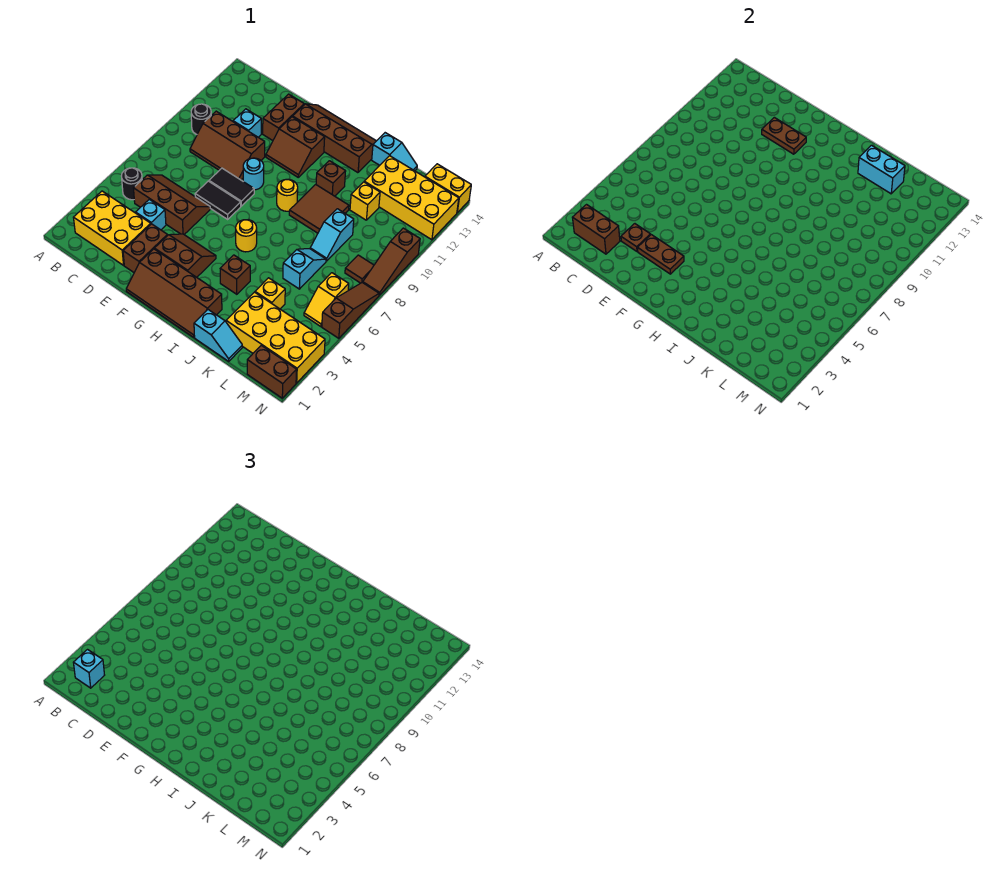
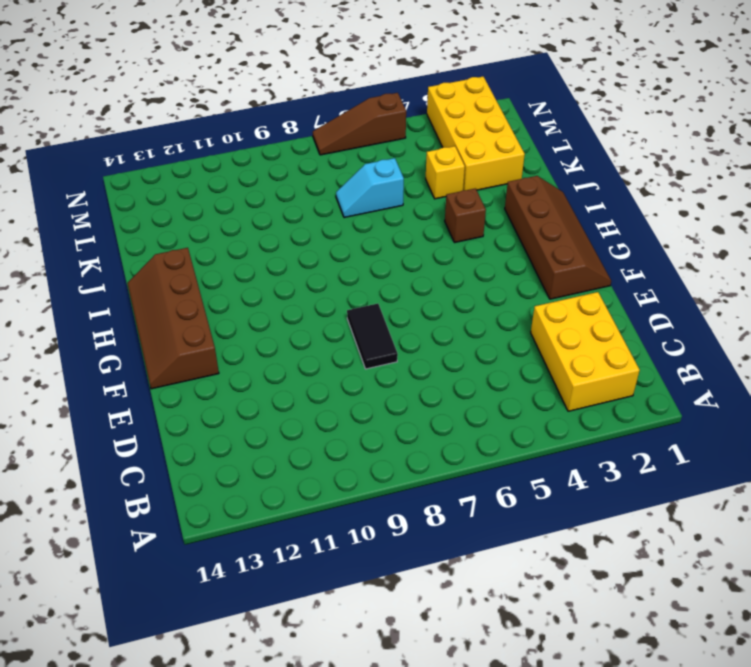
none -> black 1x1 round brick [121,168,142,200]
none -> black 1x1 round brick [191,104,211,134]
none -> brown 2x3 slope [134,175,210,234]
none -> brown 2x3 slope [190,111,265,180]

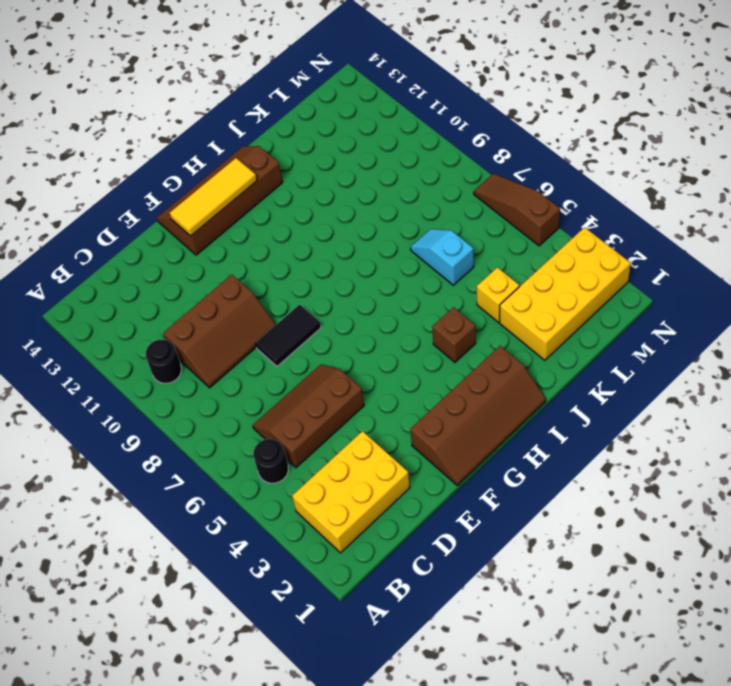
yellow 1x3 tile [170,158,257,236] -> none
none -> cyan 1x1 brick [136,199,166,230]
none -> cyan 1x1 brick [233,109,261,137]
none -> brown 1x2 brick [123,224,168,272]
none -> black 1x2 tile [195,181,241,219]

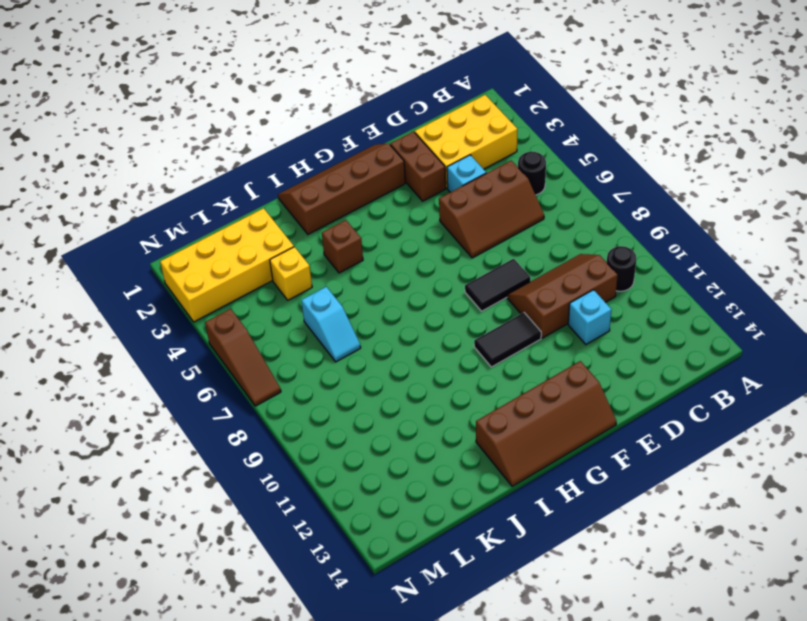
black 1x2 tile [474,313,541,367] -> black 1x2 tile moved to [195,181,241,219]
none -> brown 1x2 brick [263,94,304,141]
none -> brown 2x2 slope [155,234,216,277]
none -> cyan 1x1 round brick [243,158,264,190]
none -> brown 2x2 slope [266,117,325,177]

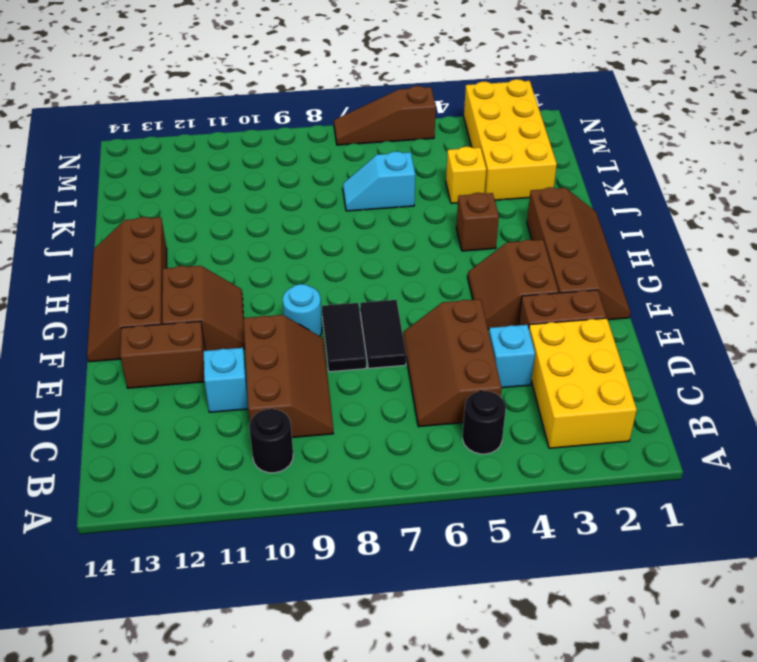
none -> yellow 1x1 round brick [236,220,257,252]
none -> yellow 1x1 round brick [277,179,298,211]
none -> brown 2x2 tile [289,184,349,233]
none -> brown 1x1 brick [316,161,346,196]

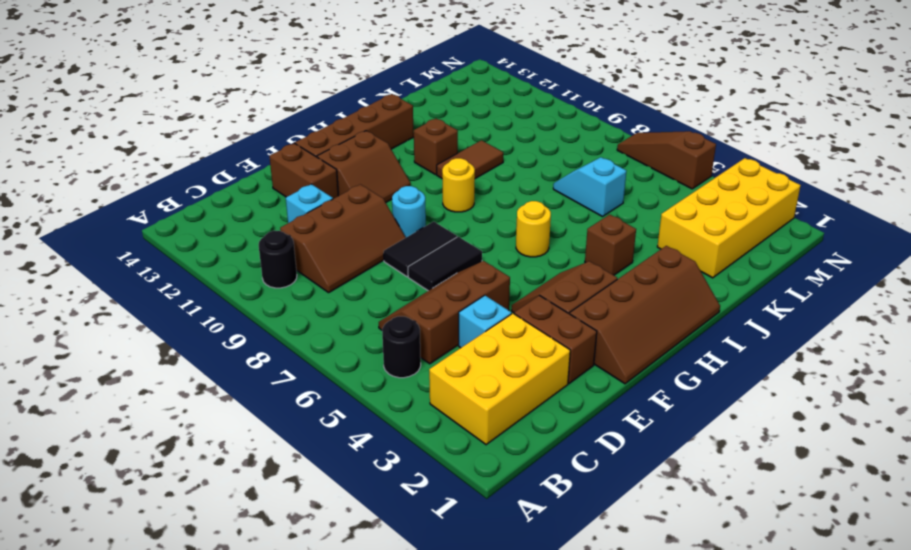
brown 1x2 tile [437,140,503,179] -> brown 2x2 tile [289,184,349,233]
none -> cyan 1x2 slope [194,310,242,361]
none -> cyan 1x2 slope [372,133,417,171]
none -> yellow 1x1 brick [255,278,285,309]
none -> cyan 1x2 slope [310,209,354,261]

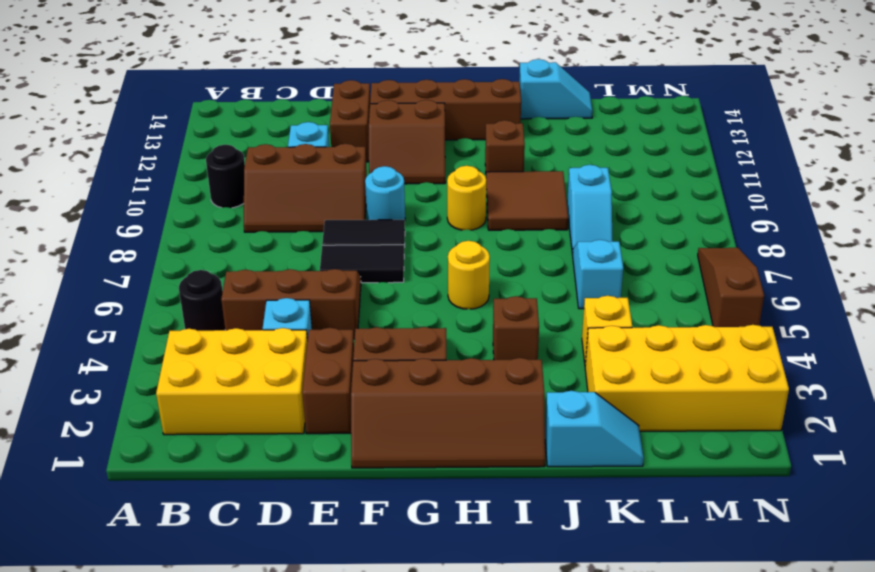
none -> yellow 1x1 brick [350,182,380,220]
none -> yellow 2x4 brick [364,156,459,240]
none -> brown 1x2 brick [247,345,297,398]
none -> yellow 1x2 slope [304,273,349,327]

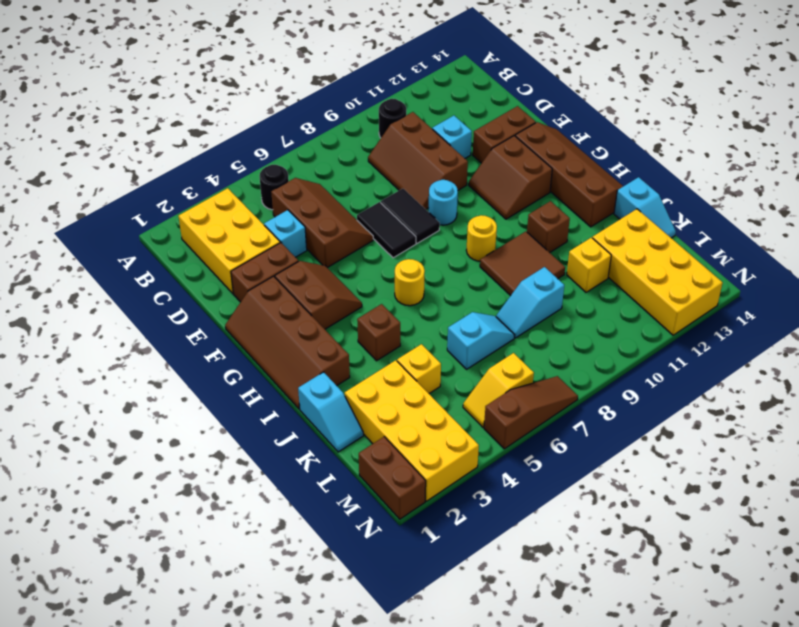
none -> brown 1x1 tile [345,255,374,283]
none -> yellow 1x2 brick [425,164,471,213]
none -> brown 1x3 slope [363,228,420,295]
none -> brown 1x2 brick [572,205,620,254]

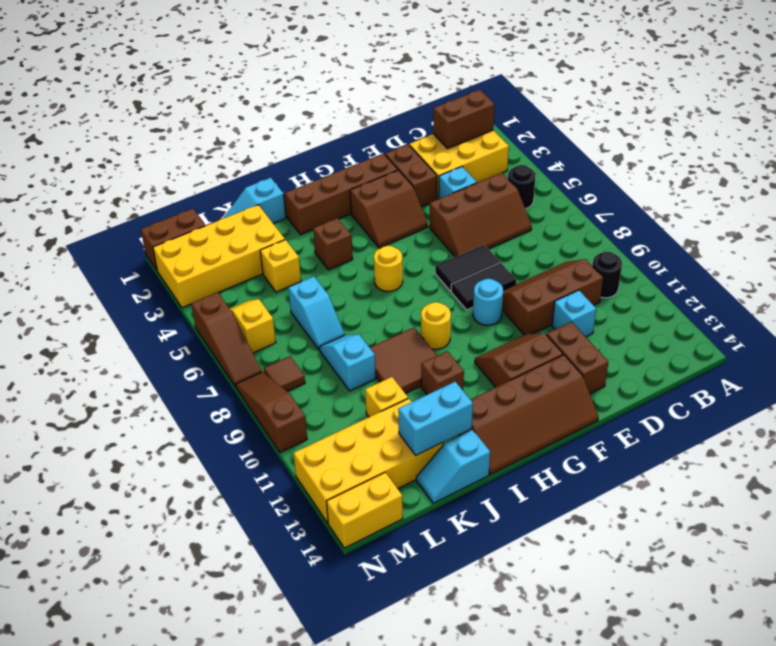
none -> brown 1x1 plate [621,224,650,251]
none -> brown 1x2 plate [638,235,684,274]
none -> brown 1x2 plate [762,117,806,154]
none -> cyan 1x1 brick [73,650,104,688]

